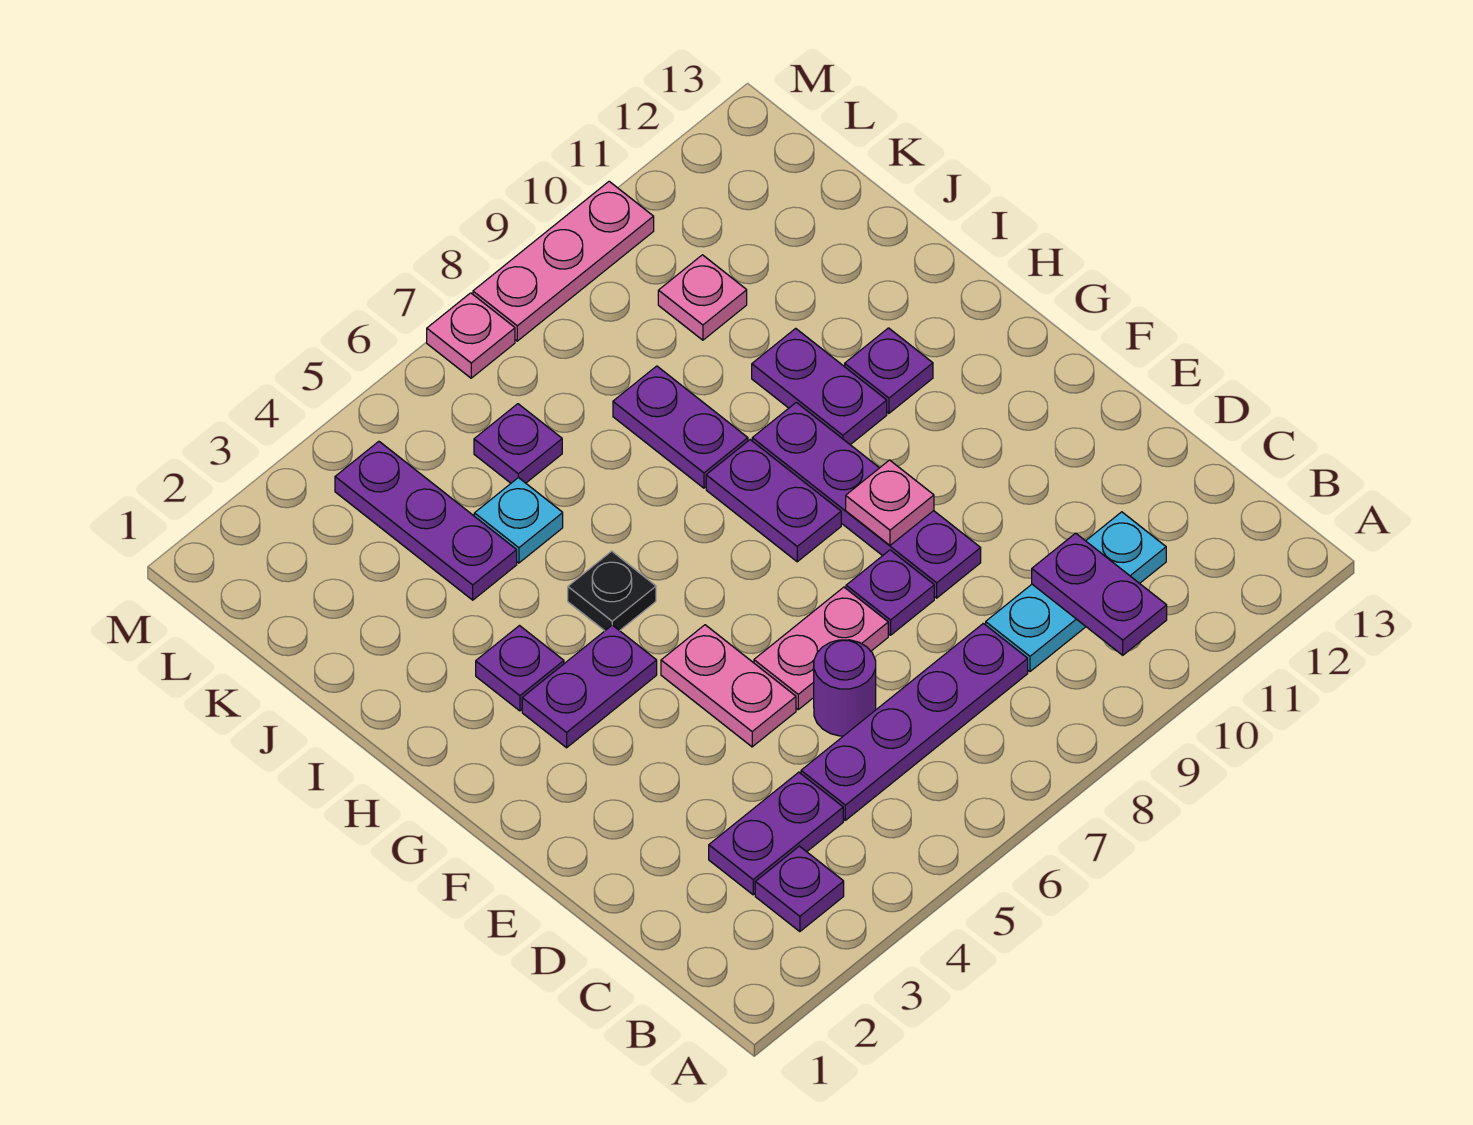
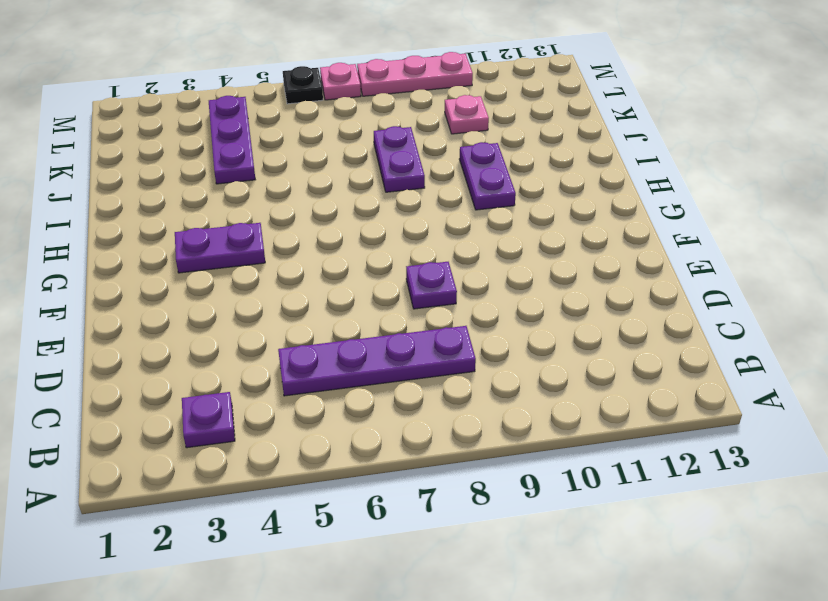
black 1x1 plate [283,66,323,104] -> black 1x1 plate moved to [568,551,656,631]
none -> purple 1x2 plate [709,772,843,895]
none -> cyan 1x3 plate [986,512,1166,672]
none -> purple 1x1 round brick [814,640,876,736]

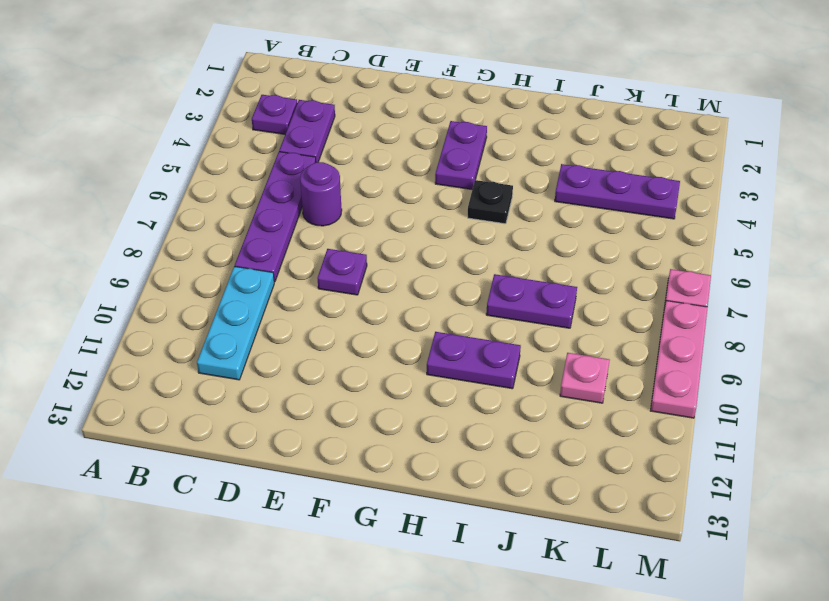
none -> pink 1x2 plate [661,625,796,747]
none -> pink 1x2 plate [754,587,888,709]
none -> purple 1x4 plate [752,402,981,598]

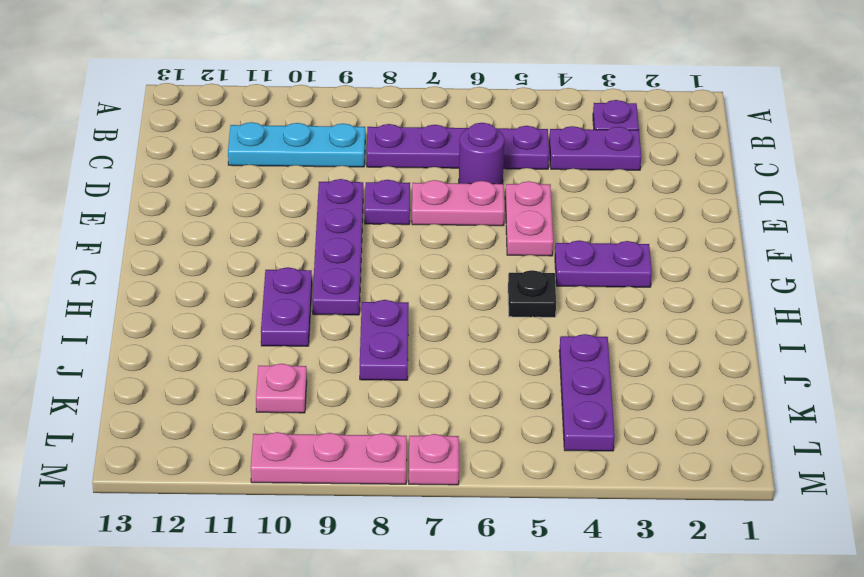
none -> purple 1x2 plate [706,440,841,562]
none -> purple 1x1 plate [476,626,564,711]
none -> purple 1x1 plate [845,328,933,413]

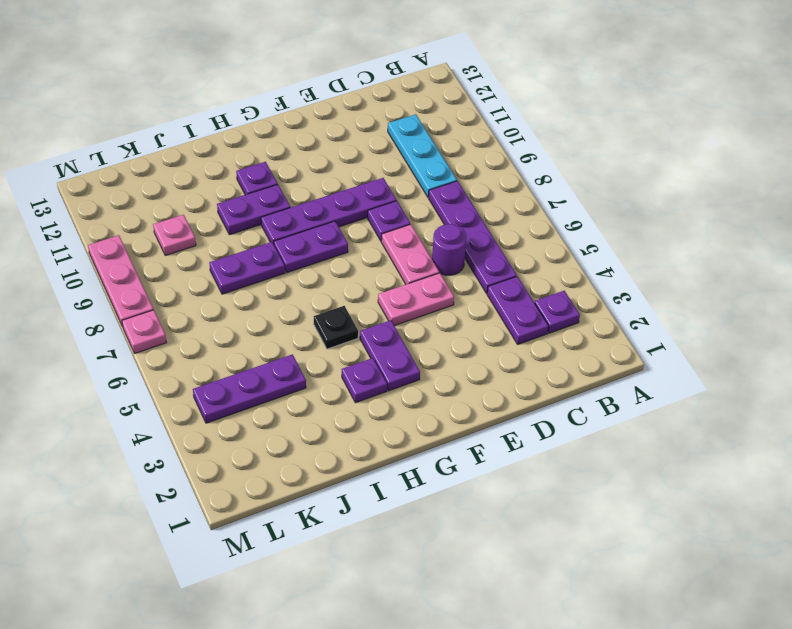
none -> cyan 1x1 plate [474,478,563,563]
none -> purple 1x1 plate [474,404,562,483]
none -> purple 1x2 plate [1032,533,1167,655]

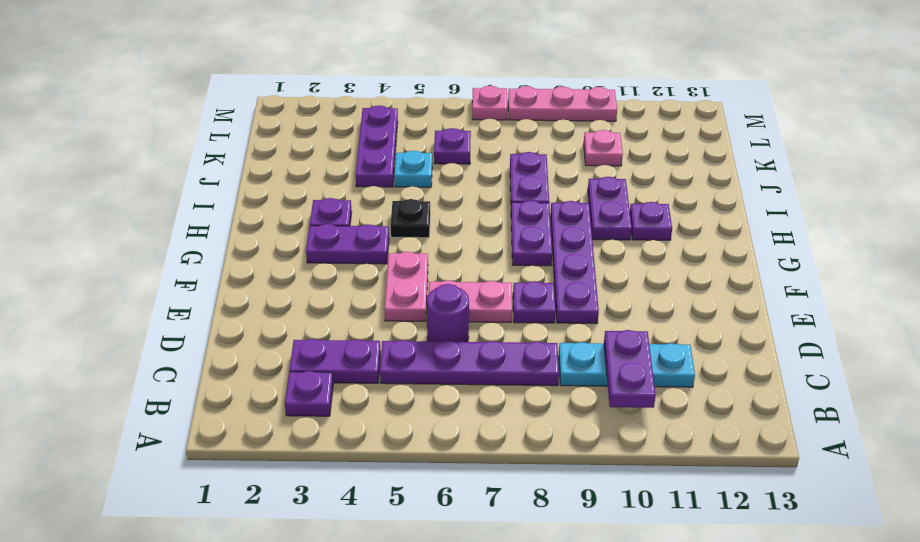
none -> pink 1x1 plate [846,460,934,545]

